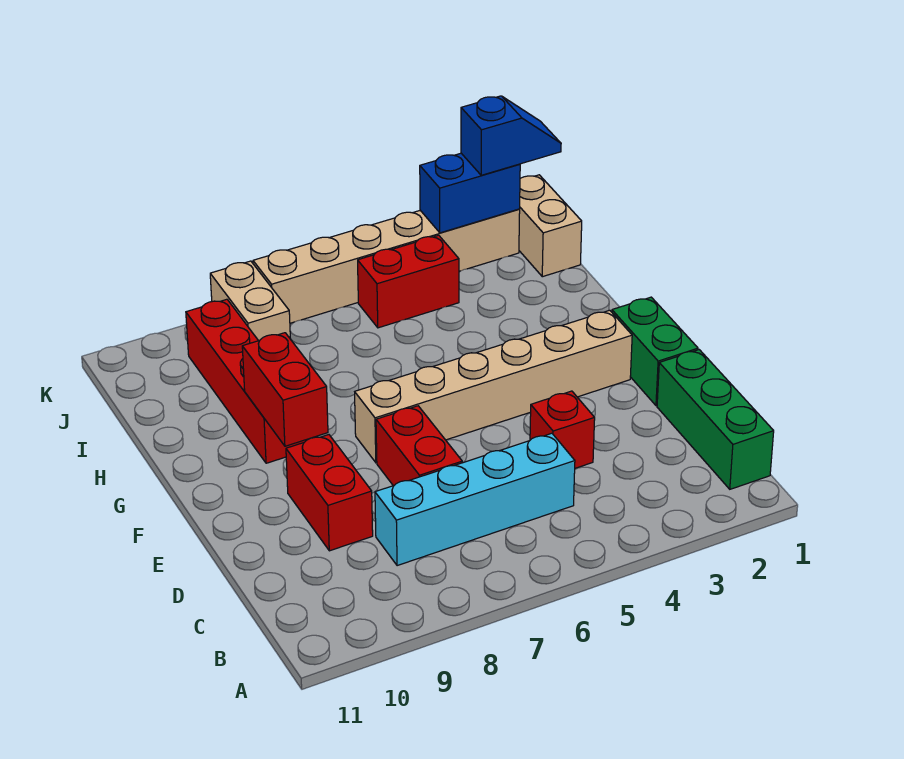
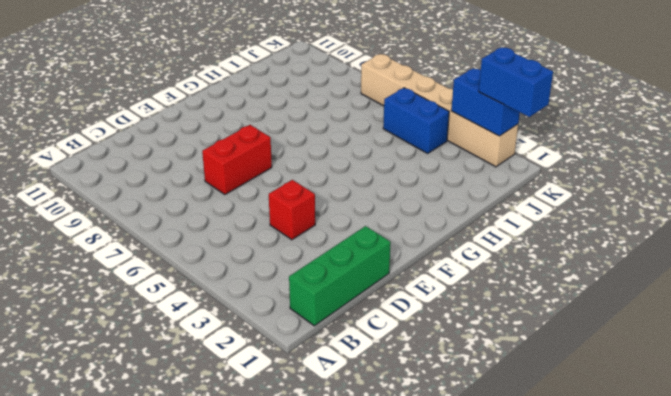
blue 1x2 brick [383,88,449,153] -> red 1x2 brick [358,235,459,328]
blue 1x2 brick [479,47,553,117] -> blue 1x2 slope [461,96,561,175]
none -> cyan 1x4 brick [375,433,575,566]
none -> red 1x2 brick [286,435,373,551]
none -> green 1x2 brick [612,297,698,406]

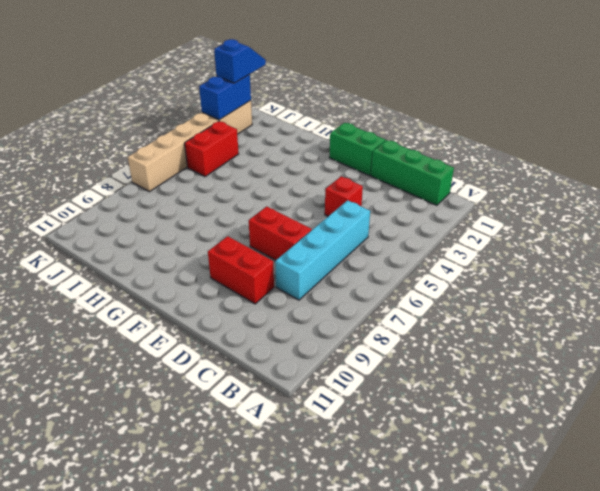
none -> tan 1x6 brick [355,310,632,463]
none -> red 1x4 brick [186,299,308,463]
none -> tan 1x2 brick [519,175,582,277]

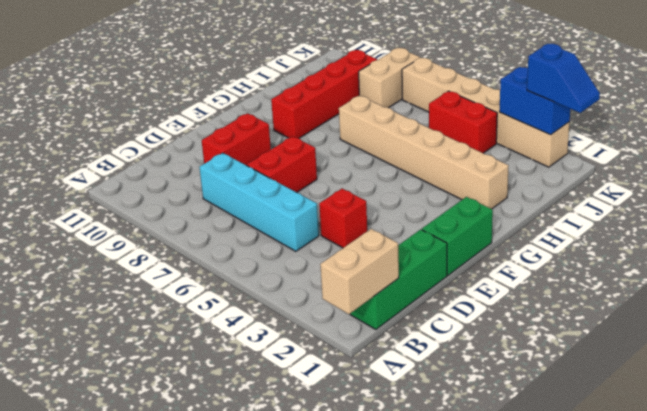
tan 1x2 brick [320,229,399,314] -> tan 1x2 brick moved to [519,175,582,277]
tan 1x6 brick [339,95,509,209] -> tan 1x6 brick moved to [355,310,632,463]
none -> red 1x2 brick [242,333,328,446]

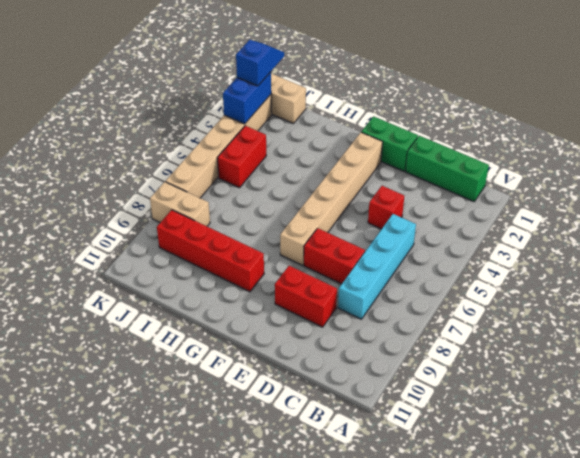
none -> red 1x2 brick [242,333,328,446]

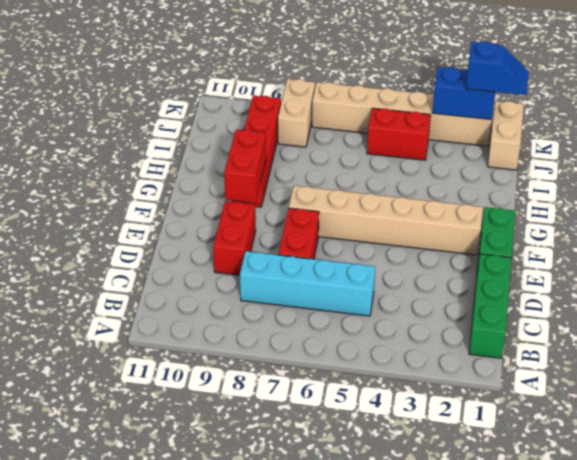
none -> red 1x1 brick [530,391,595,468]

